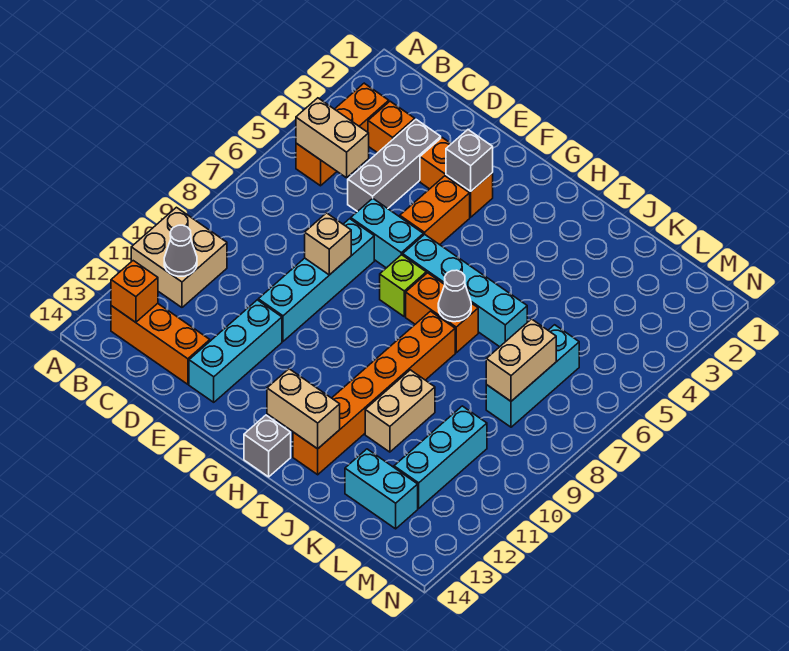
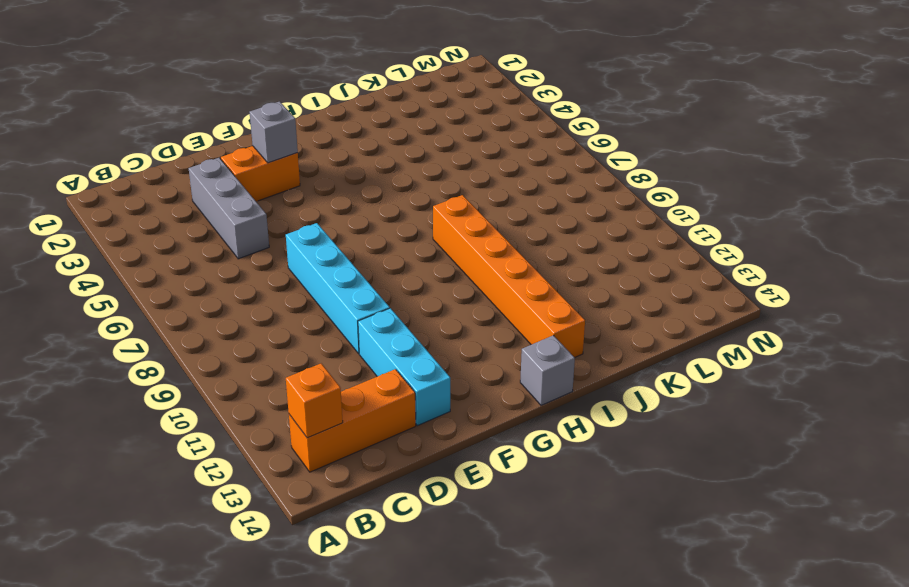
none -> tan 2x2 brick [131,207,227,307]
none -> orange 1x3 brick [296,83,389,186]
none -> orange 1x1 brick [368,101,415,153]

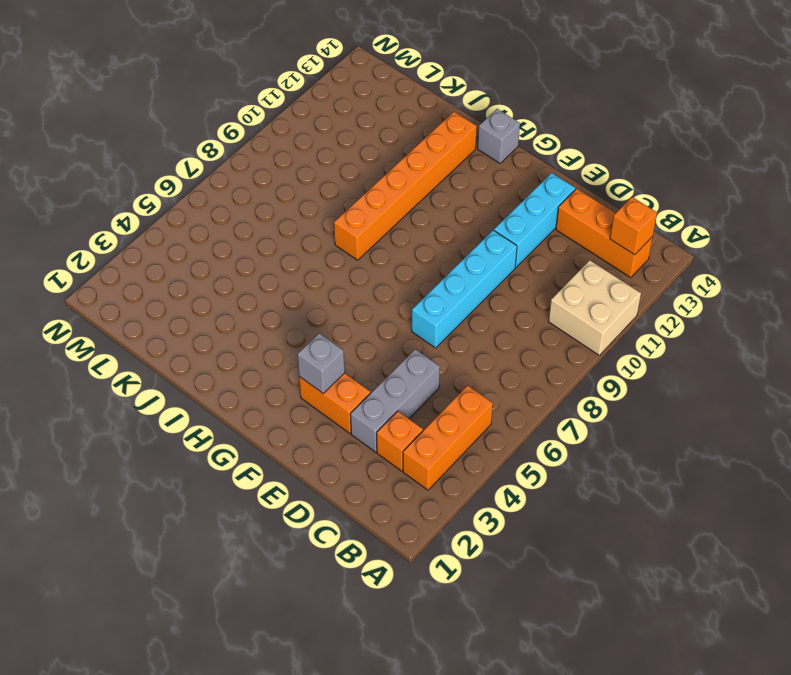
none -> cyan 1x2 brick [351,198,423,268]
none -> orange 1x2 brick [400,176,470,245]
none -> cyan 1x4 brick [403,234,527,347]

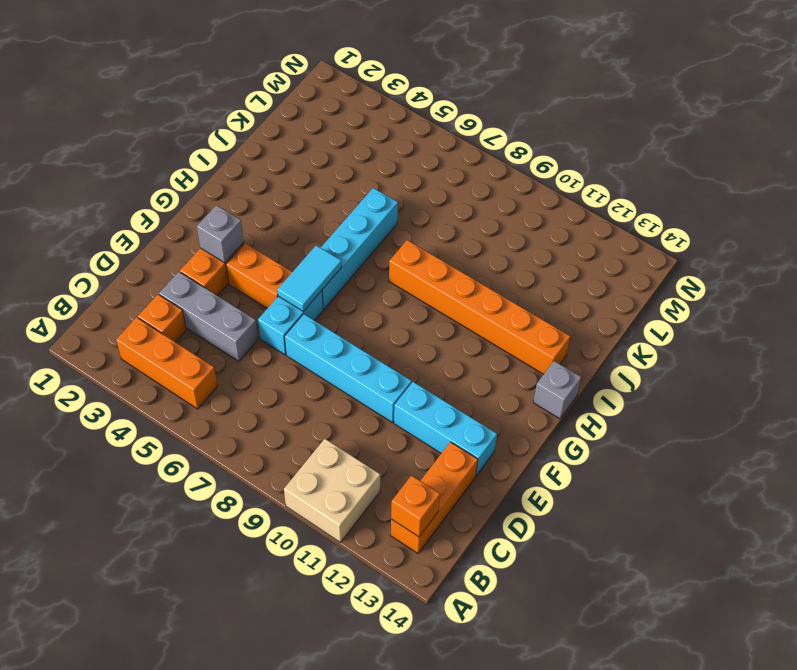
cyan 1x2 tile [277,245,342,311] -> none
none -> lime 1x1 brick [380,255,426,316]
none -> orange 1x2 brick [406,273,478,353]
none -> tan 1x2 brick [365,370,435,452]

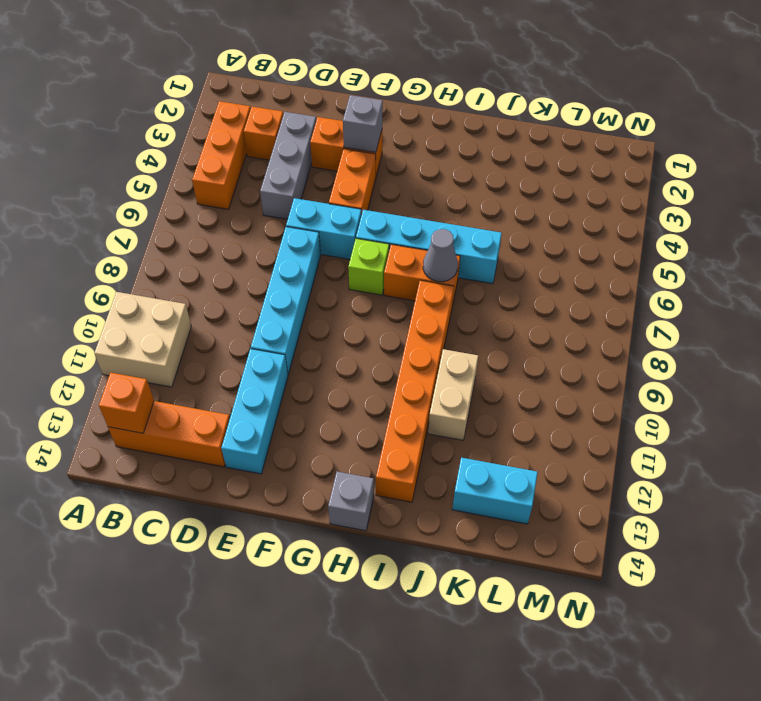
none -> cyan 1x3 brick [486,325,579,427]
none -> cyan 1x3 brick [394,406,487,508]
none -> tan 1x2 brick [296,98,369,178]

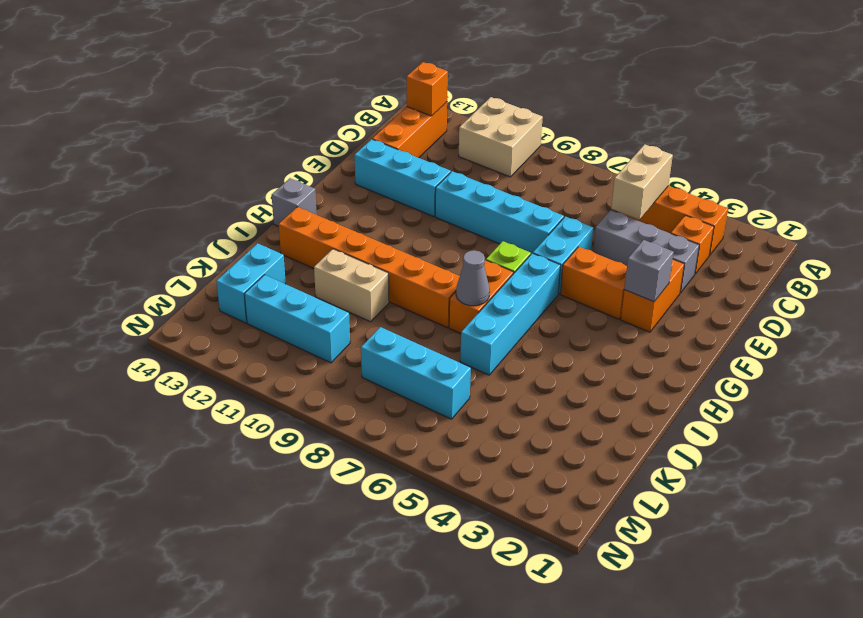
none -> grey 1x1 cone [164,225,197,276]
none -> tan 1x1 brick [305,213,351,275]
none -> tan 1x2 brick [267,369,340,449]

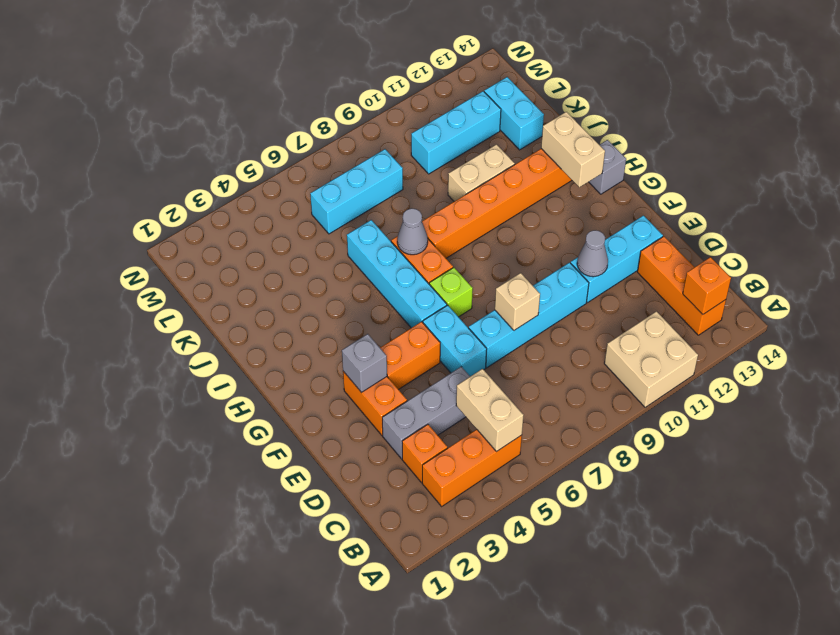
grey 1x1 cone [577,230,608,277] -> grey 1x1 cone moved to [164,225,197,276]
none -> tan 1x2 brick [486,319,556,401]

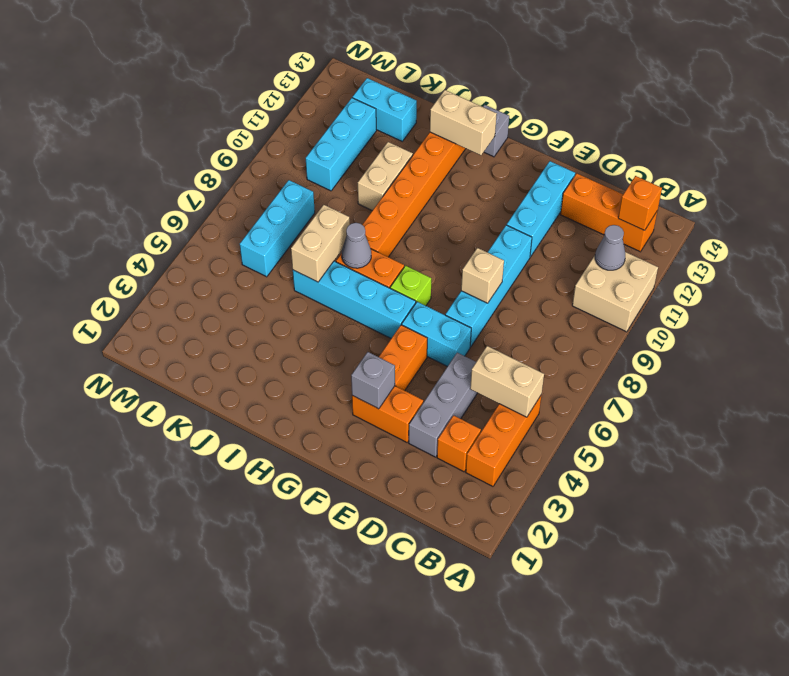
tan 1x2 brick [291,205,350,282] -> tan 1x2 brick moved to [486,319,556,401]

